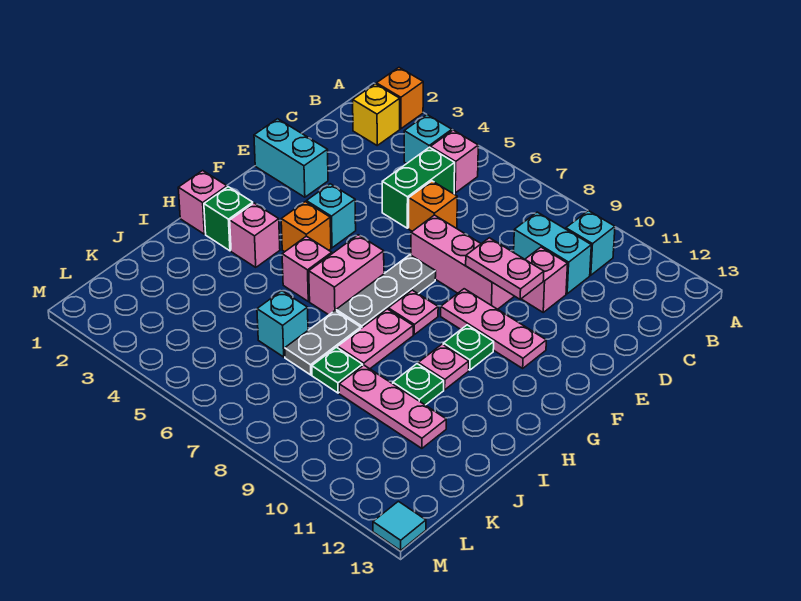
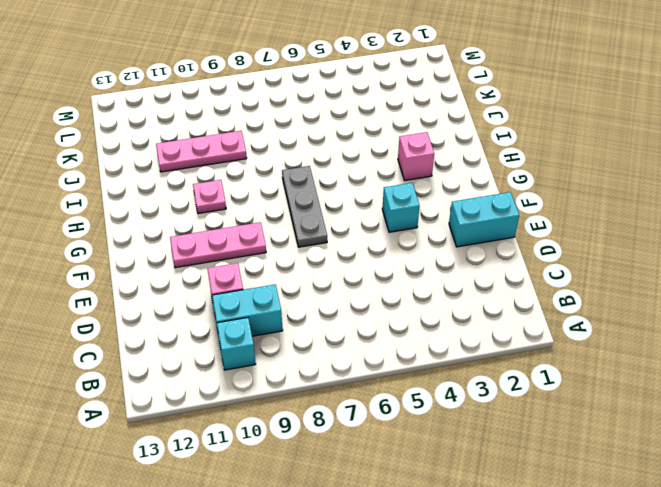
none -> orange 1x1 brick [376,68,423,129]
none -> yellow 1x1 brick [353,84,400,145]
none -> cyan 1x1 brick [404,115,452,164]
none -> pink 1x1 brick [431,130,478,193]

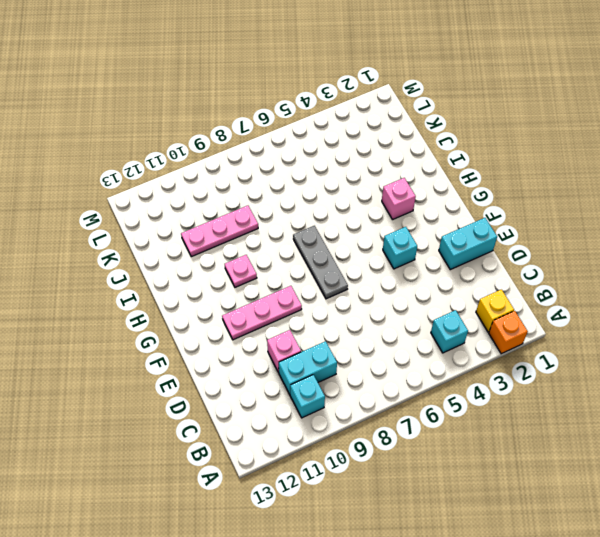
none -> pink 1x1 brick [431,130,478,193]
none -> green 1x2 brick [382,147,455,228]
none -> orange 1x1 brick [409,181,457,231]
none -> pink 1x3 brick [411,215,514,309]

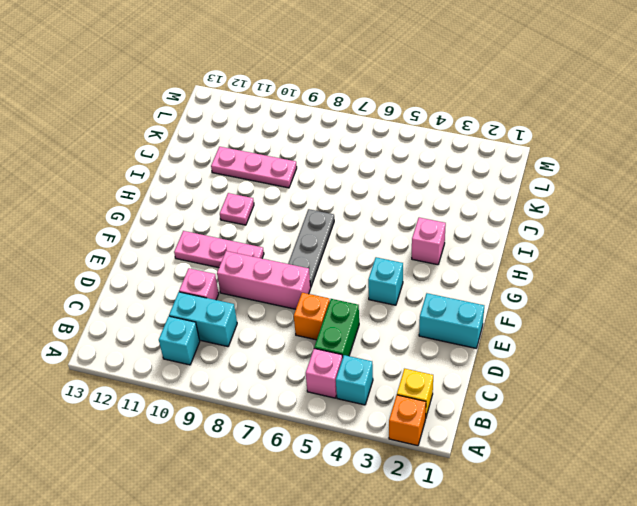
none -> orange 1x1 brick [281,202,331,252]
none -> pink 1x2 brick [309,235,384,315]
none -> pink 1x1 plate [388,290,438,335]
none -> green 1x1 plate [443,325,494,370]

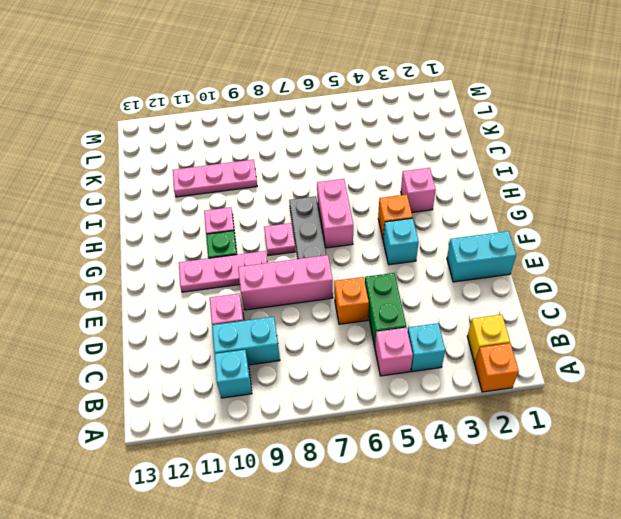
none -> pink 1x1 brick [178,171,227,234]
none -> green 1x1 brick [204,187,253,251]
none -> pink 1x1 brick [282,236,332,301]
none -> pink 1x2 plate [338,309,413,369]

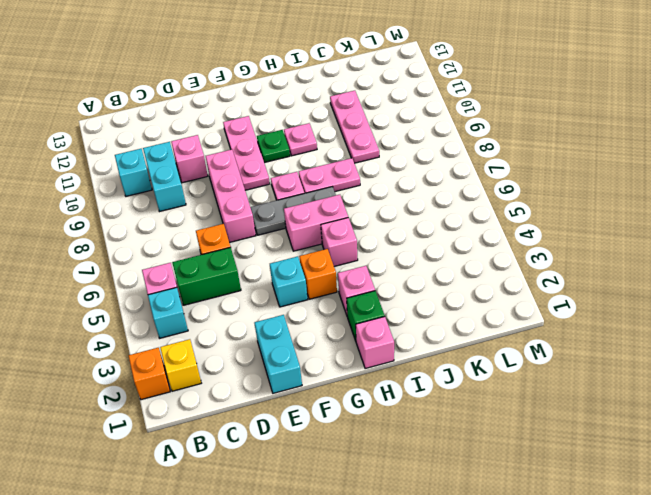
none -> grey 1x2 plate [285,311,361,375]
none -> green 1x1 plate [393,364,444,405]
none -> cyan 1x1 brick [257,291,308,357]
none -> green 1x1 plate [312,347,363,393]

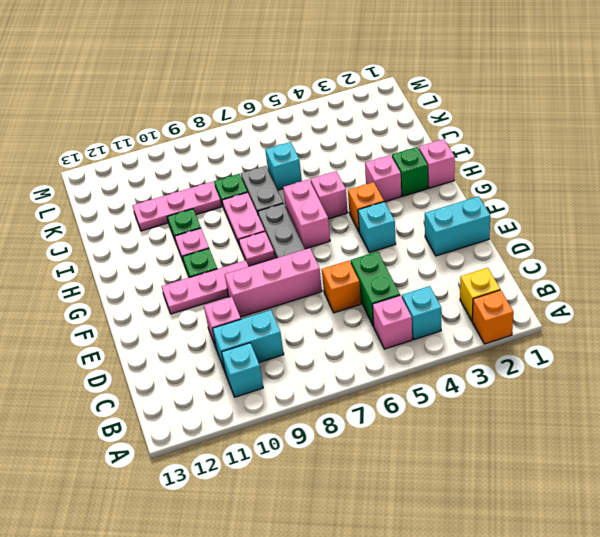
none -> cyan 1x1 tile [373,501,426,550]
none -> pink 1x2 plate [466,238,544,299]

